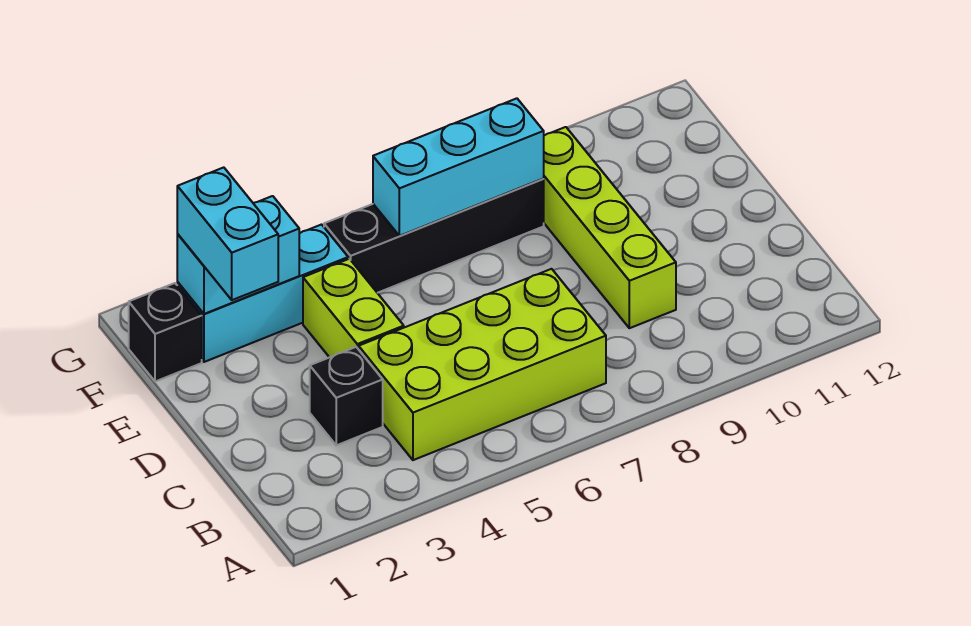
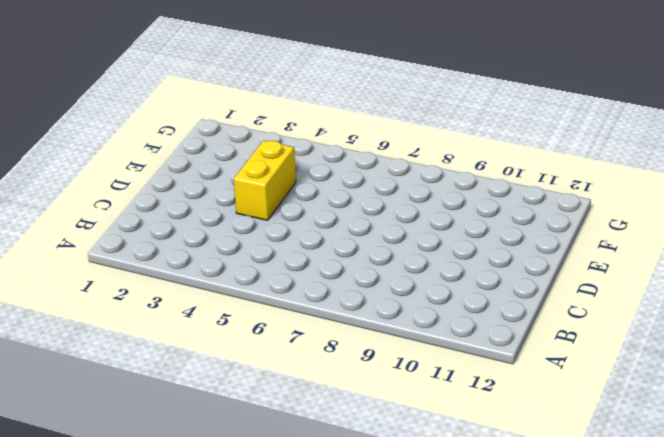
yellow 1x2 brick [234,141,296,220] -> lime 1x2 brick [303,259,404,357]
none -> lime 2x4 brick [359,269,606,460]
none -> black 1x1 brick [310,347,383,445]

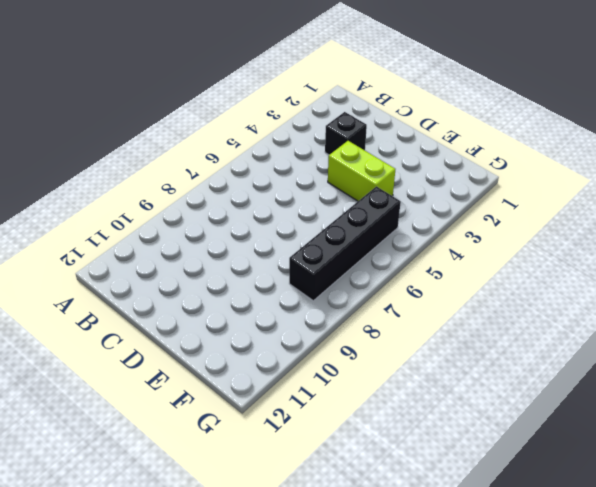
none -> lime 2x4 brick [359,269,606,460]
none -> lime 1x4 brick [544,127,676,328]

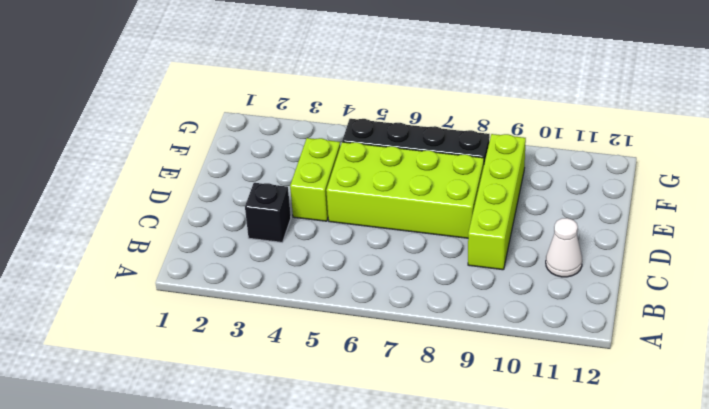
white 1x1 cone [546,218,582,277] -> none
lime 2x4 brick [326,142,484,238] -> lime 2x4 brick moved to [359,269,606,460]
none -> black 1x1 brick [129,283,202,382]
none -> cyan 1x3 brick [177,225,348,362]

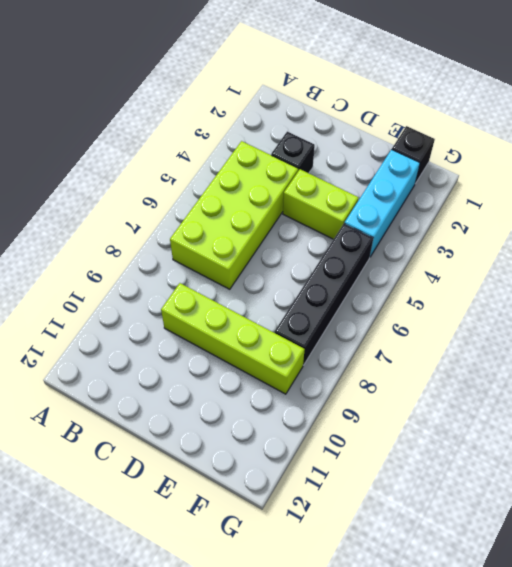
none -> cyan 1x2 brick [177,196,299,314]
none -> cyan 1x3 brick [373,98,544,236]

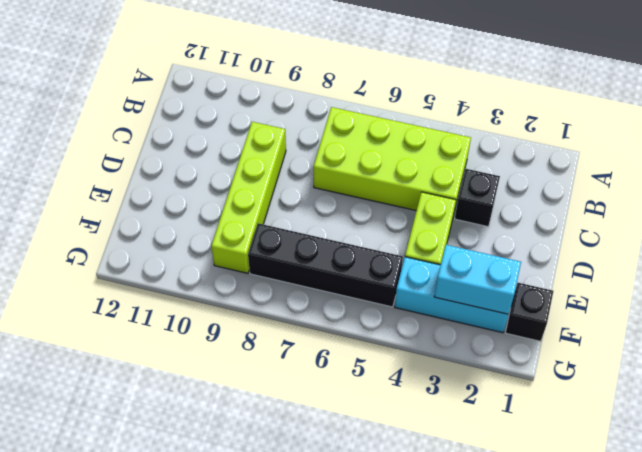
none -> cyan 1x3 brick [373,98,544,236]
none -> cyan 1x2 brick [177,167,278,300]

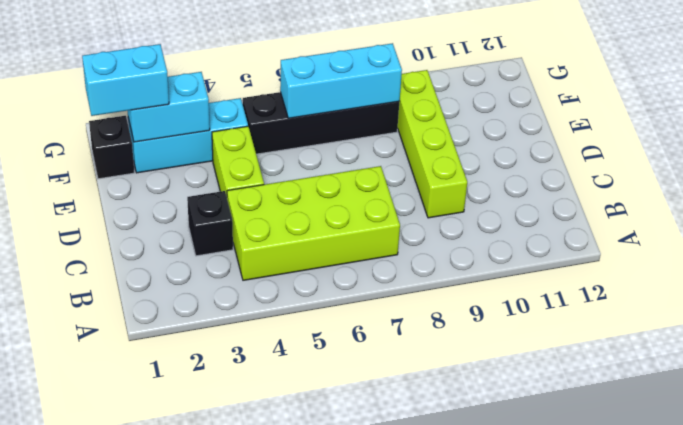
cyan 1x2 brick [82,44,169,116] -> cyan 1x2 brick turned to [177,167,278,300]

